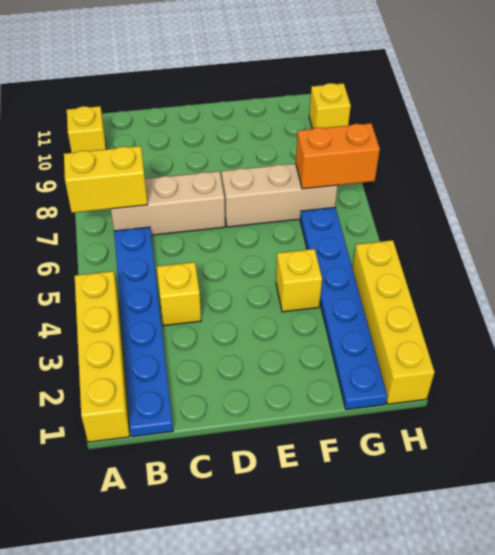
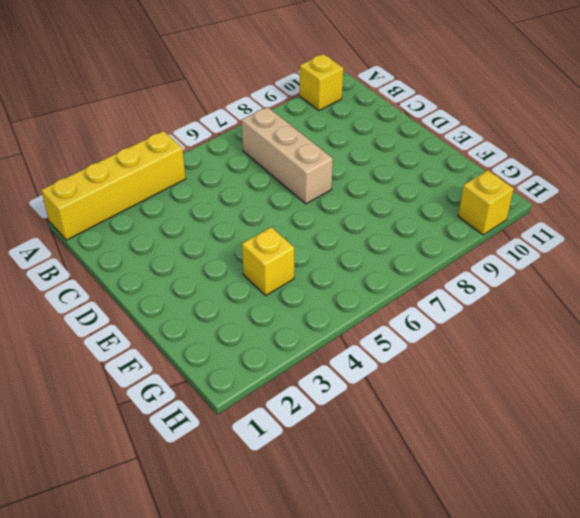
none -> blue 1x6 plate [114,227,173,437]
none -> yellow 1x1 brick [157,262,201,326]
none -> tan 1x3 brick [222,164,338,227]

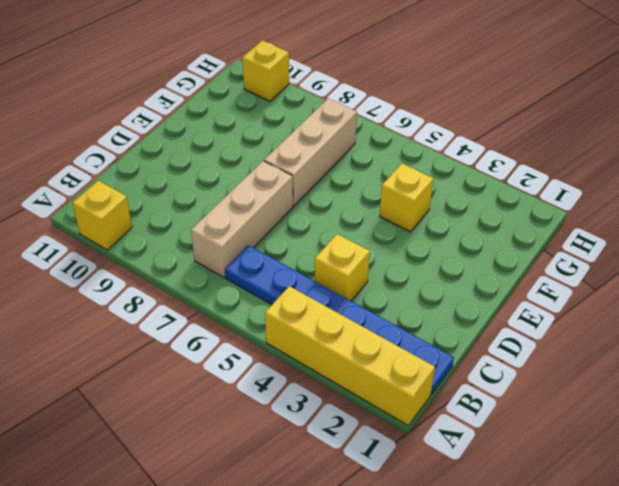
none -> blue 1x6 plate [300,207,387,410]
none -> yellow 1x4 brick [352,240,434,404]
none -> yellow 1x2 brick [64,146,148,213]

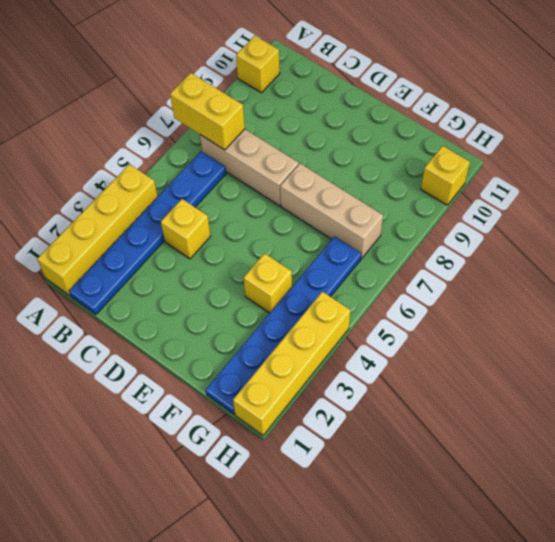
none -> orange 1x2 brick [296,123,380,189]

